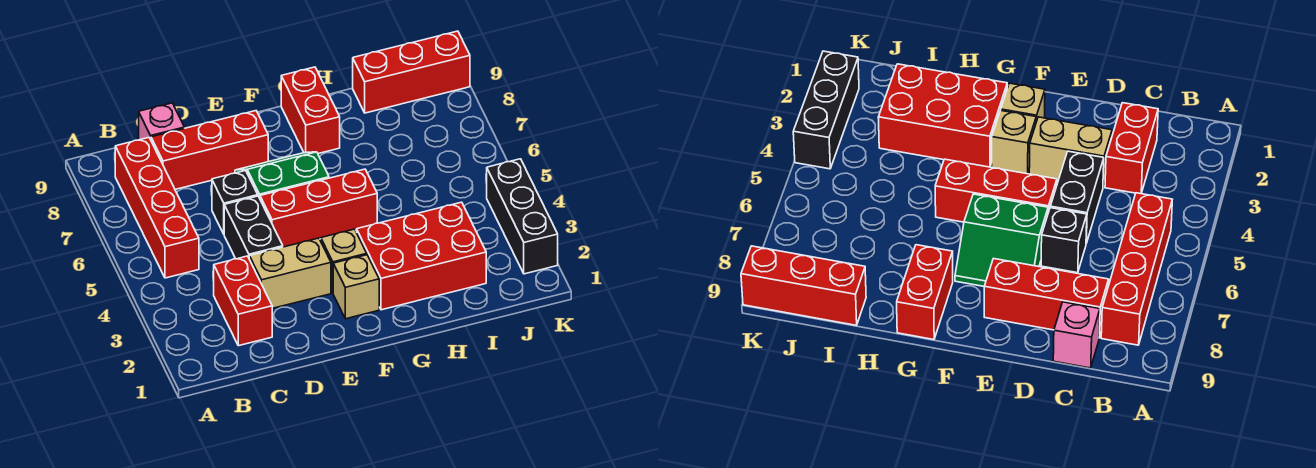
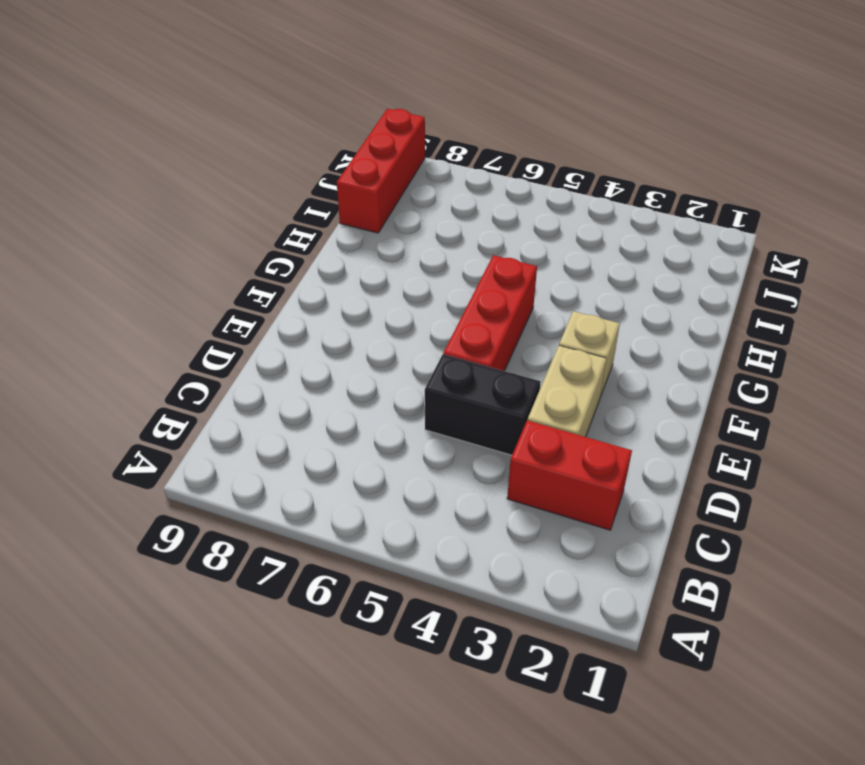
none -> red 1x4 brick [115,138,199,278]
none -> red 1x3 brick [151,111,268,189]
none -> pink 1x1 brick [139,103,184,140]

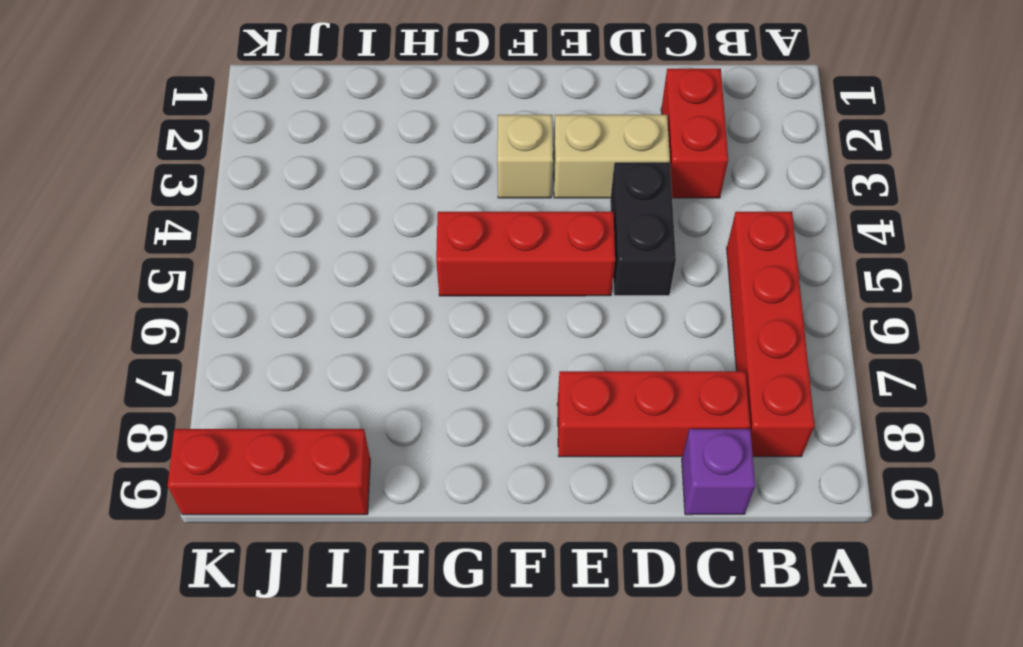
purple 1x1 brick [682,429,755,515] -> pink 1x1 brick [139,103,184,140]
none -> black 1x1 brick [212,171,258,234]
none -> green 2x2 slope [235,152,329,198]
none -> tan 1x1 brick [333,255,379,319]

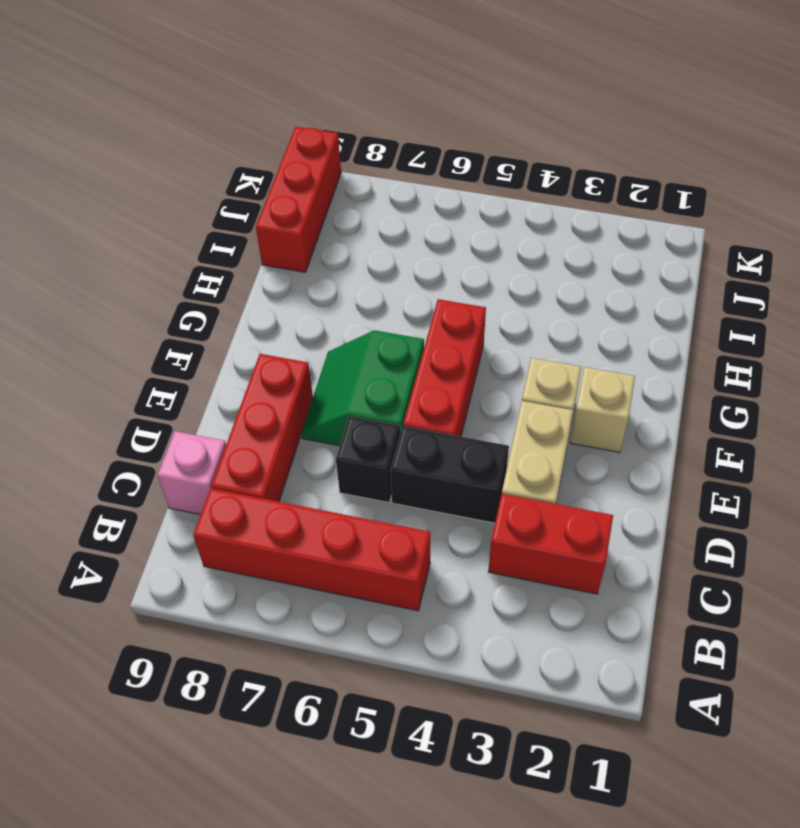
none -> red 2x3 brick [357,202,486,310]
none -> red 1x2 brick [281,67,340,154]
none -> black 1x3 brick [487,159,558,274]

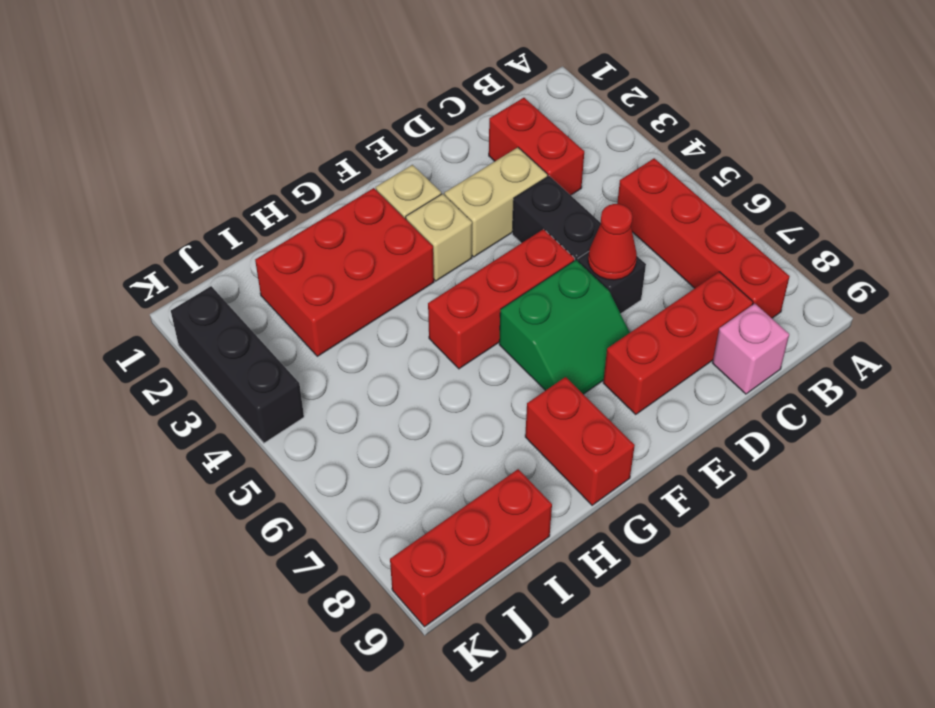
red 1x1 cone [588,204,637,280] -> none

